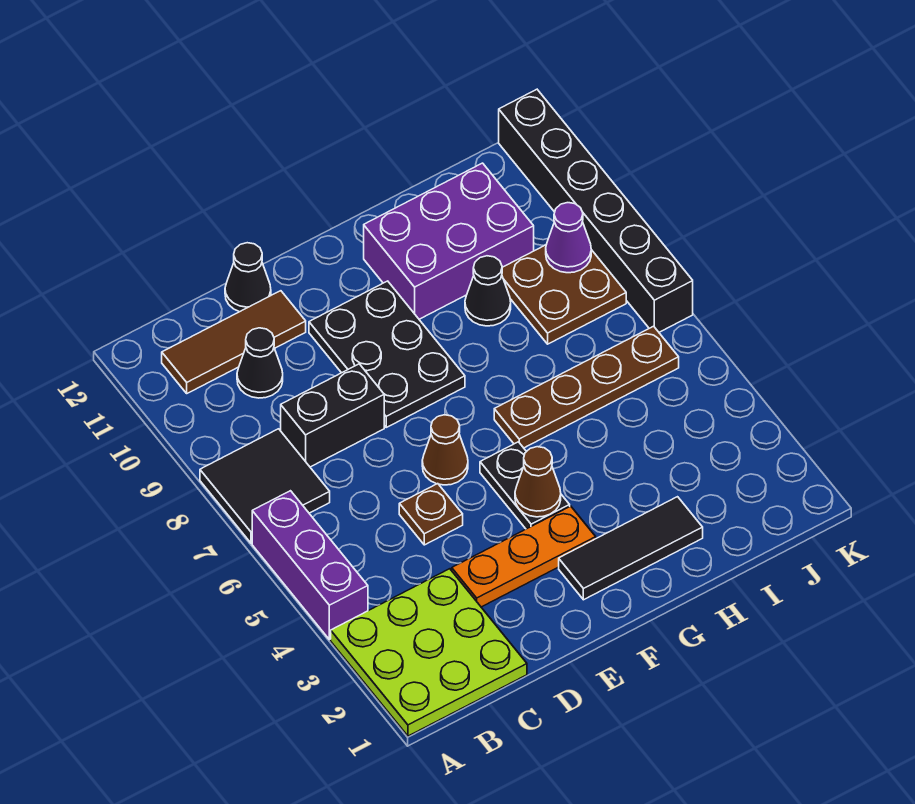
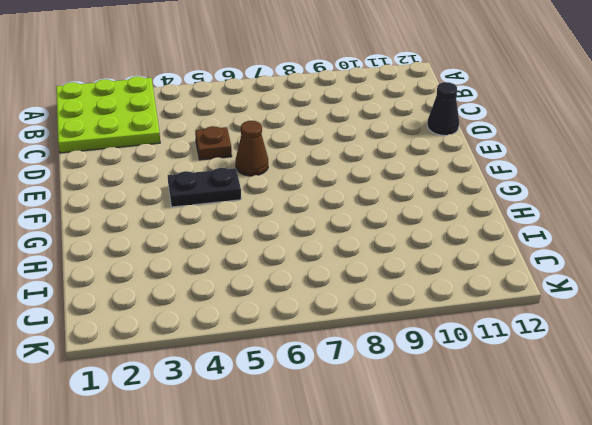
none -> purple 1x3 brick [252,491,368,640]
none -> black 2x2 tile [200,429,330,543]
none -> brown 1x3 tile [162,291,306,393]

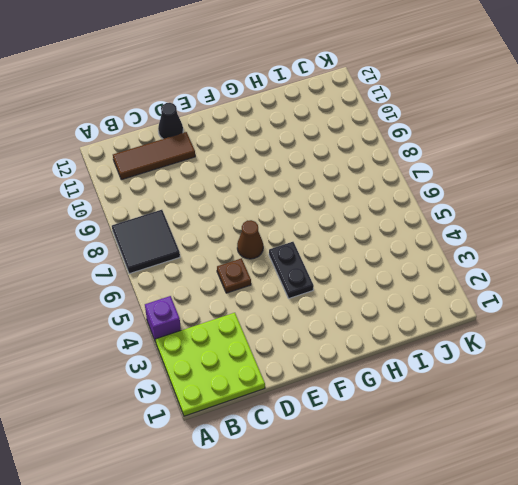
purple 1x1 brick [145,296,181,342] -> purple 1x3 brick [252,491,368,640]
none -> black 1x2 brick [281,364,384,467]
none -> black 1x1 cone [237,328,283,398]
none -> orange 1x3 plate [452,506,596,607]

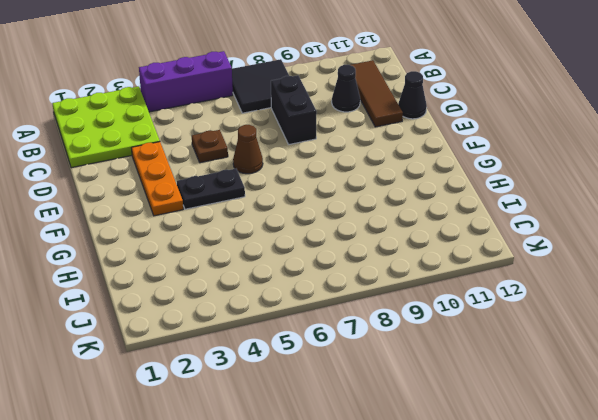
none -> black 2x3 plate [309,281,465,427]
none -> black 1x3 tile [559,497,703,600]
none -> brown 1x4 plate [494,326,679,448]

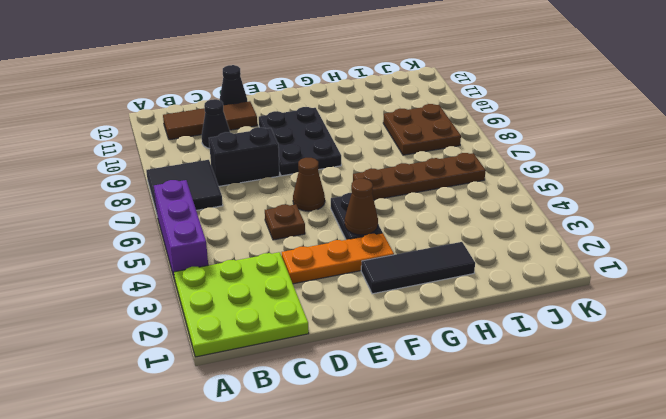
none -> purple 2x3 brick [364,163,534,319]
none -> black 1x1 cone [465,256,511,326]
none -> black 1x6 brick [499,89,693,332]

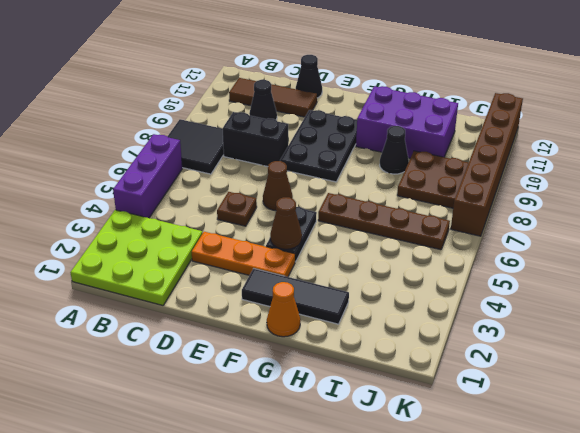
orange 1x1 cone [267,282,300,337] -> none
brown 1x6 brick [451,93,523,236] -> black 1x6 brick [499,89,693,332]
none -> purple 1x1 cone [546,203,591,273]

